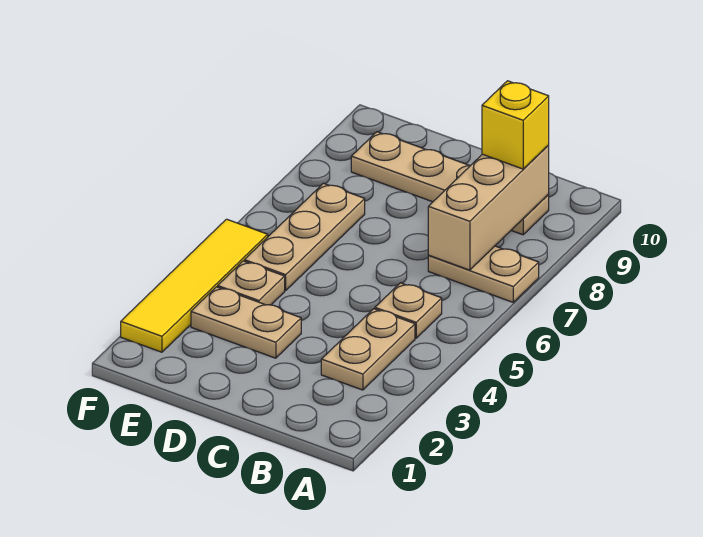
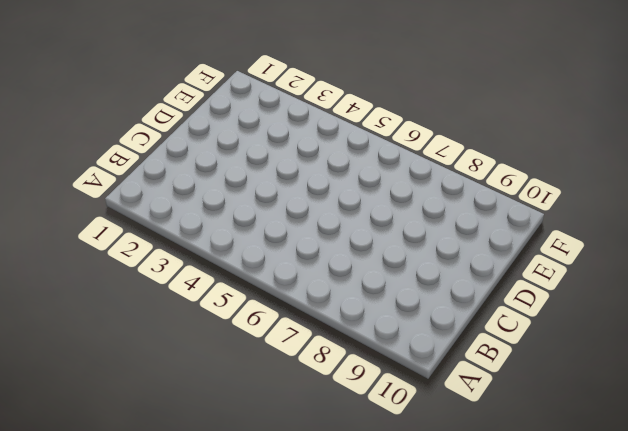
none -> tan 1x2 plate [428,246,539,302]
none -> tan 1x2 plate [321,309,415,390]

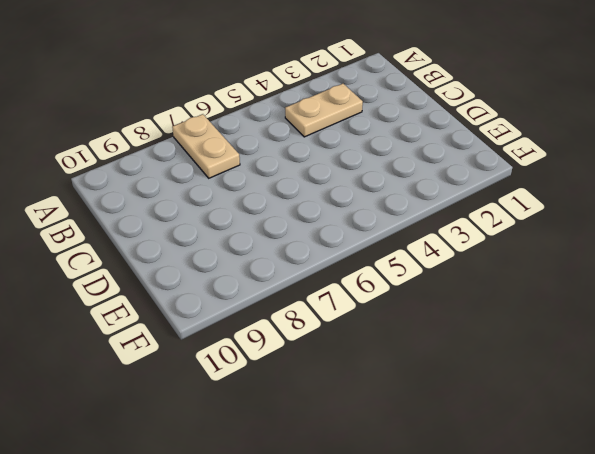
none -> tan 1x1 plate [375,283,442,338]
none -> tan 1x4 plate [351,132,549,235]

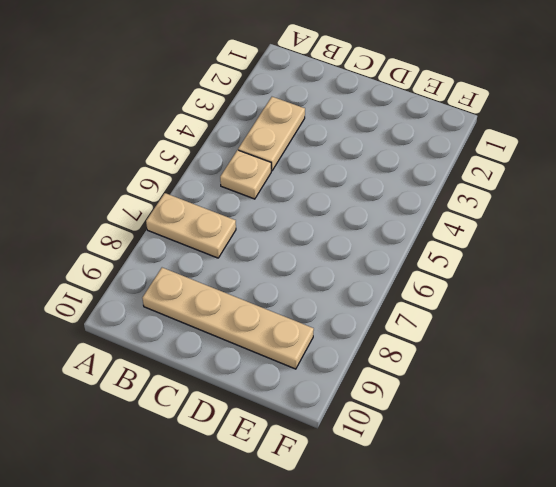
none -> tan 1x2 plate [191,287,301,358]
none -> tan 1x1 plate [218,261,285,305]

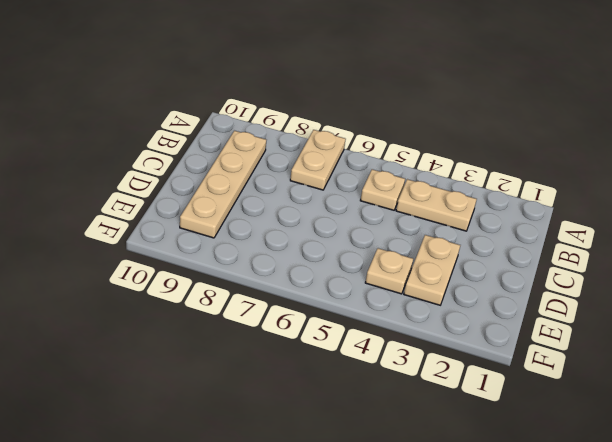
none -> tan 1x3 plate [244,183,365,290]
none -> yellow 1x4 tile [121,219,268,352]

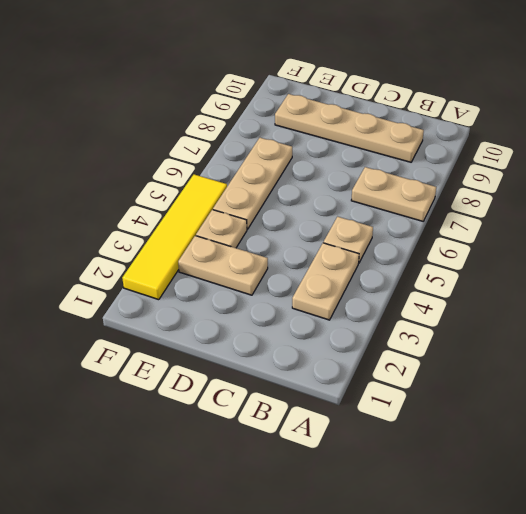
none -> tan 1x3 brick [428,145,549,270]
none -> yellow 1x1 brick [482,81,549,169]

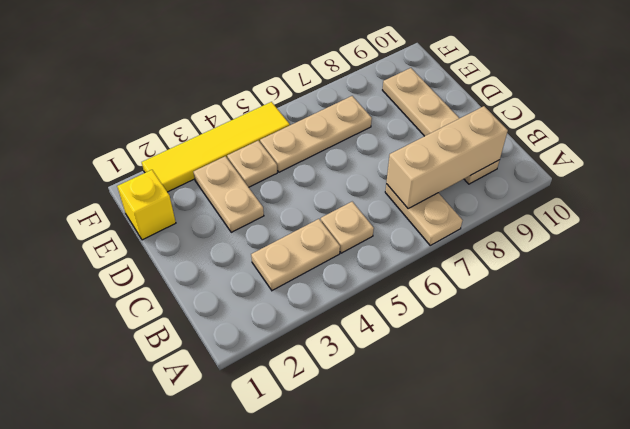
yellow 1x1 brick [117,170,176,240] -> yellow 1x1 brick moved to [482,81,549,169]

